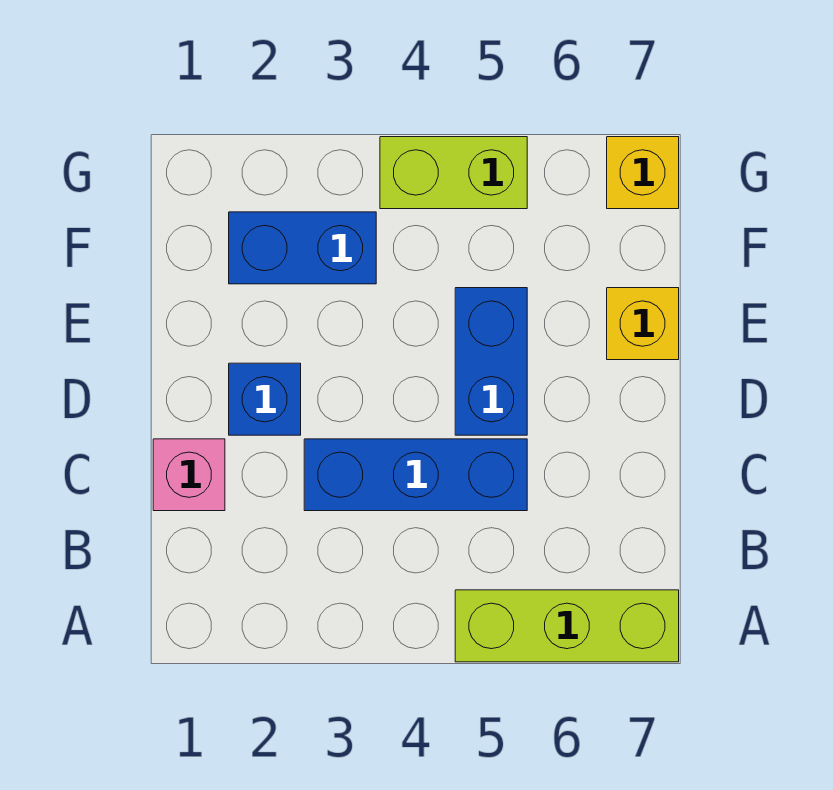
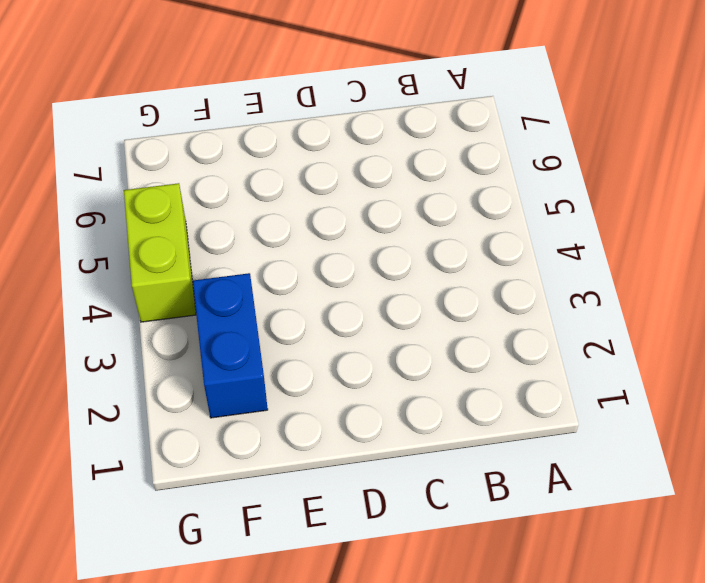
none -> lime 1x3 brick [455,590,679,662]
none -> pink 1x1 brick [153,439,225,511]

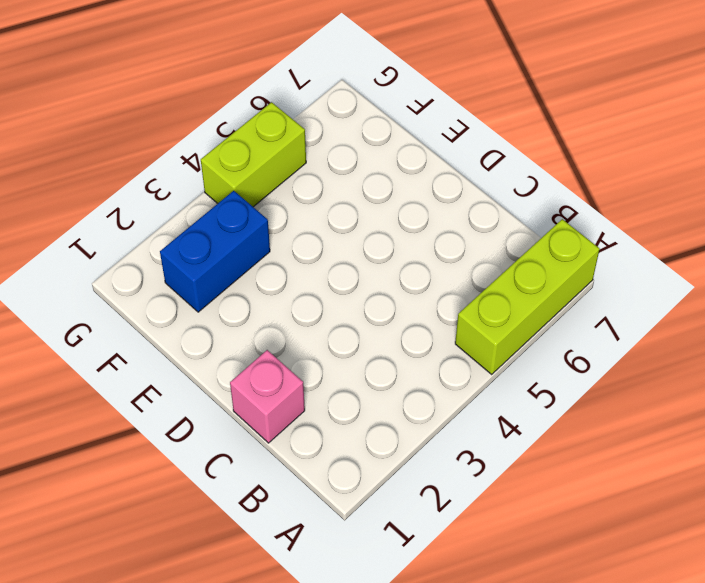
none -> blue 1x3 brick [304,439,527,511]
none -> blue 1x1 brick [229,363,301,435]

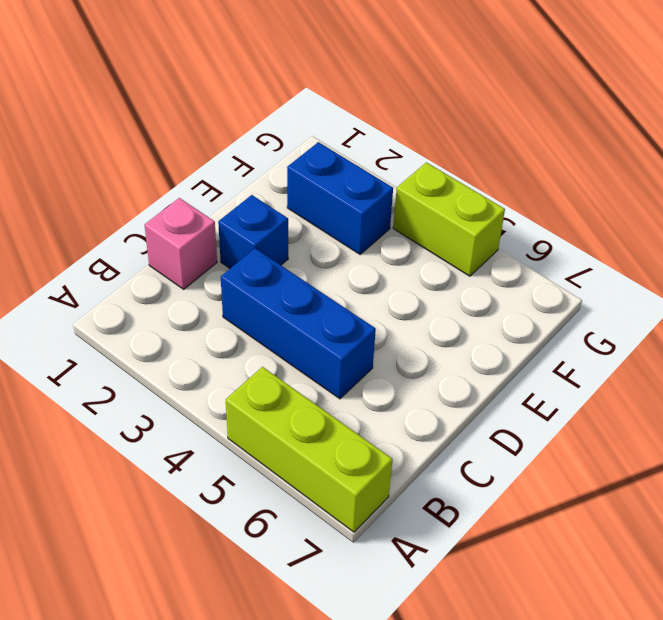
none -> blue 1x2 brick [455,288,527,435]
none -> yellow 1x1 brick [607,288,679,360]

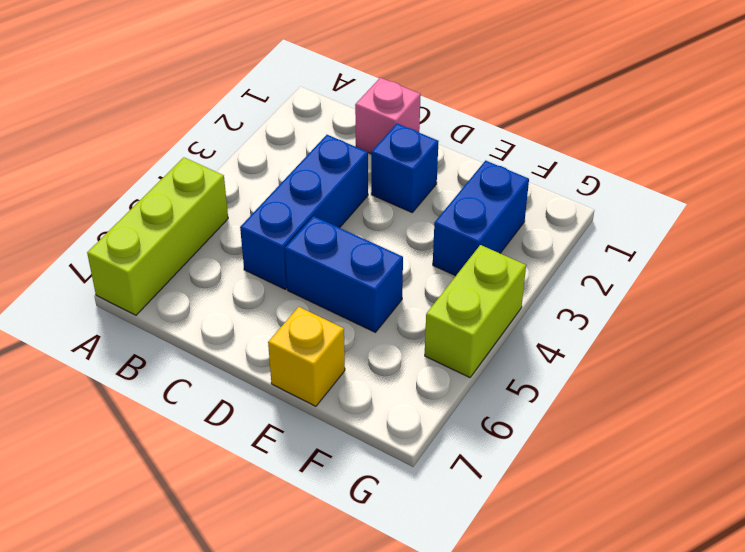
none -> yellow 1x1 brick [607,137,679,209]

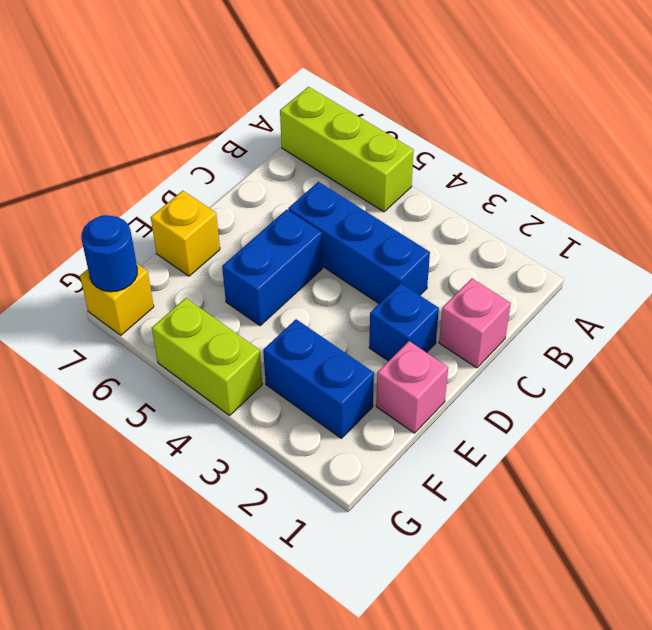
pink 1x1 brick [376,341,448,433] -> none
blue 1x1 round brick [81,215,137,292] -> none

